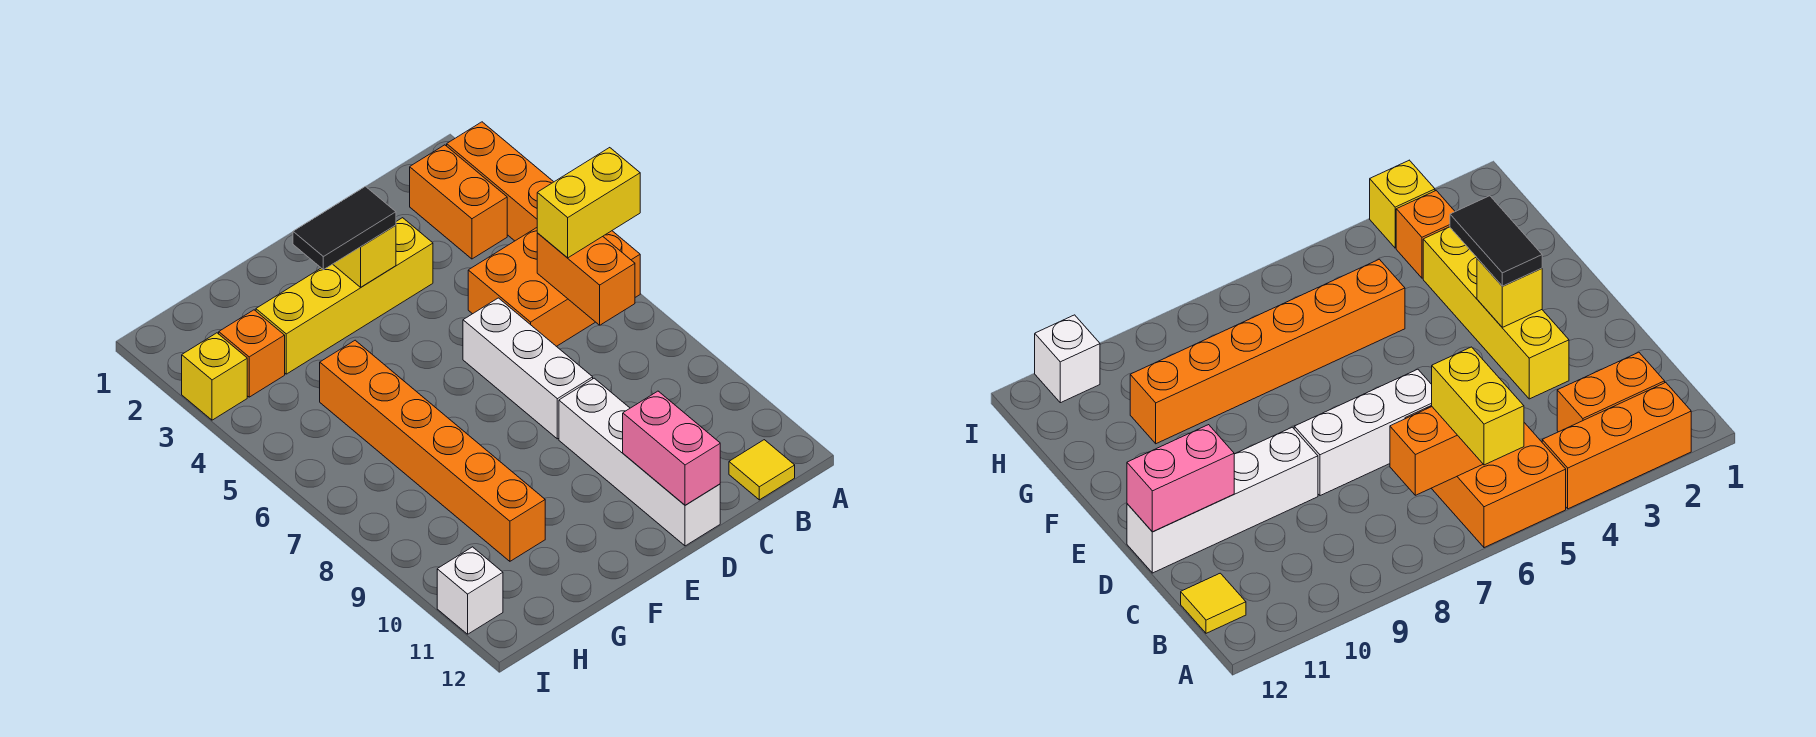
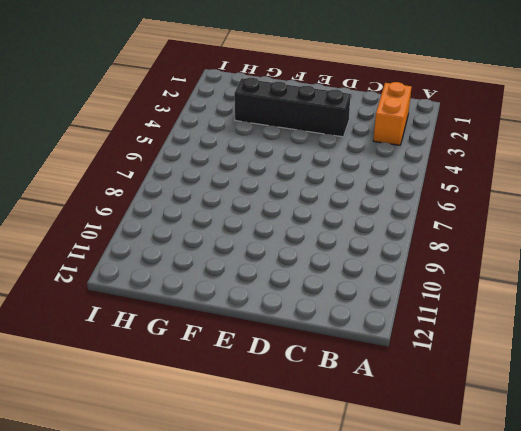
black 1x4 brick [234,78,351,137] -> yellow 1x4 brick [256,218,433,374]
none -> orange 1x3 brick [447,122,553,241]
none -> orange 2x3 brick [468,228,640,346]
none -> yellow 1x1 tile [729,440,795,500]

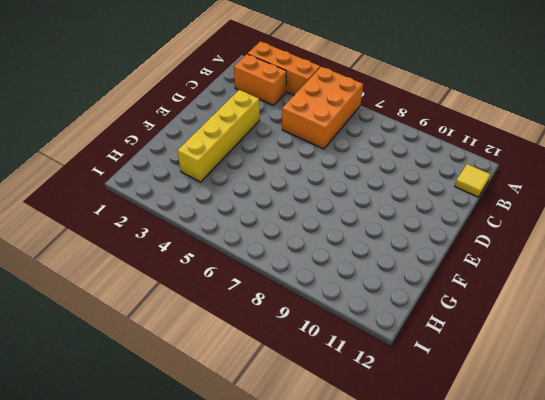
none -> white 1x3 brick [463,298,593,439]
none -> white 1x4 brick [559,378,720,546]
none -> orange 1x6 brick [320,340,545,561]

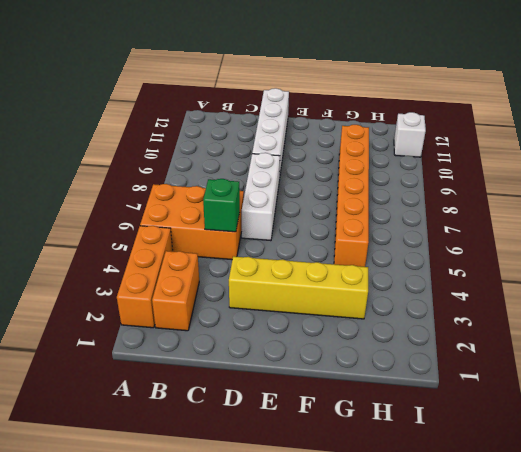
green 1x1 brick [203,179,240,232] -> none
none -> yellow 1x1 tile [729,440,795,500]
none -> orange 1x1 brick [219,310,285,397]
none -> yellow 1x1 brick [182,333,247,420]

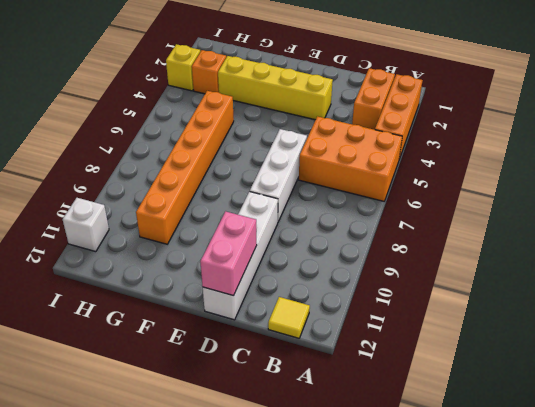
none -> orange 1x2 brick [537,233,635,325]
none -> yellow 1x1 brick [333,225,396,287]
none -> yellow 1x2 brick [537,148,640,258]

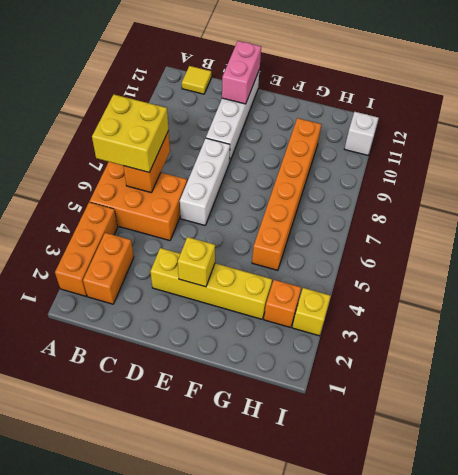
yellow 2x2 brick [92,95,169,172] -> yellow 1x2 brick [537,148,640,258]
none -> black 1x2 tile [293,186,396,270]

